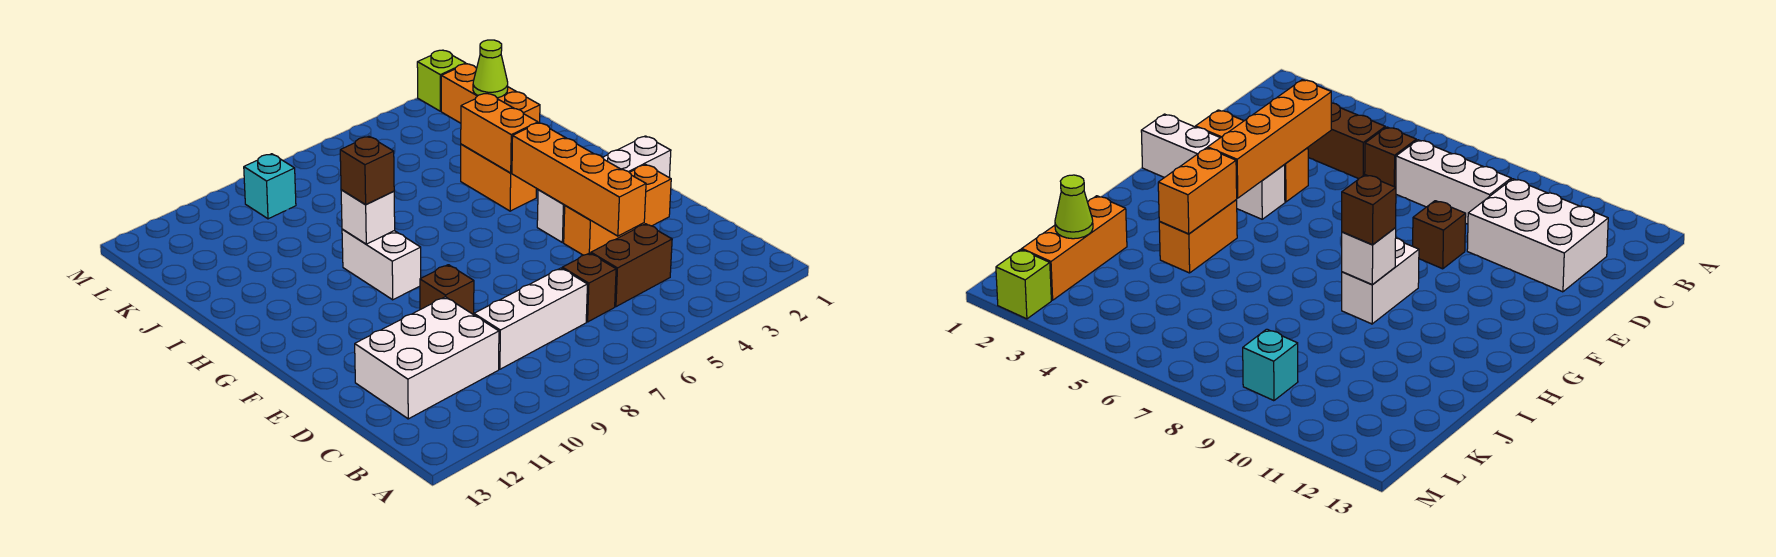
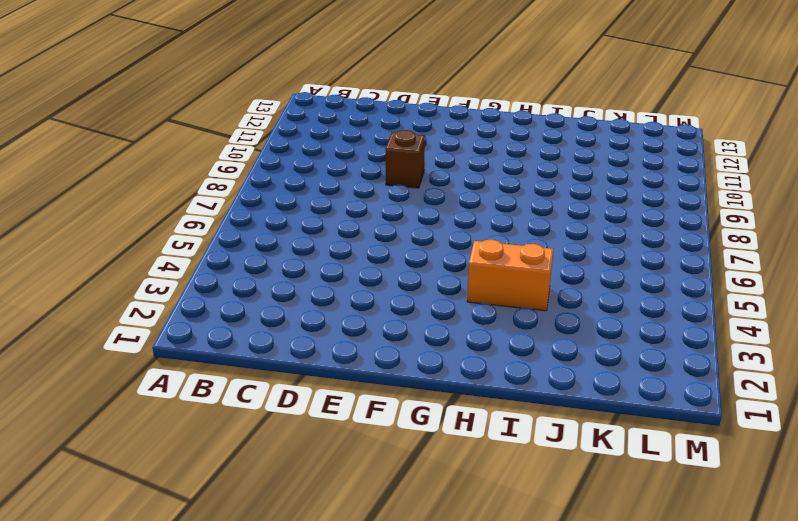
none -> brown 1x2 brick [591,224,672,307]
none -> brown 1x1 brick [562,253,616,322]
none -> white 1x3 brick [474,268,587,369]

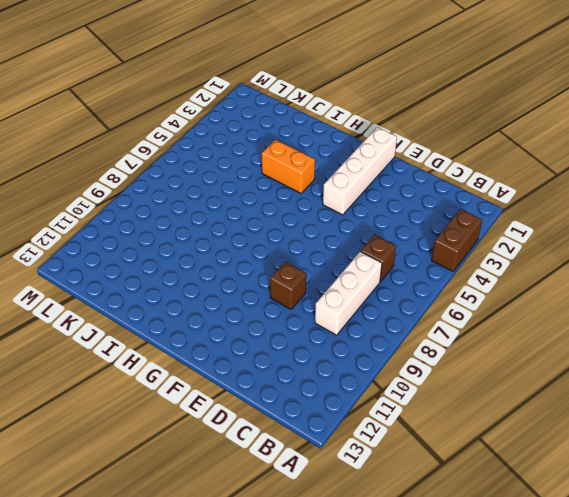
brown 1x2 brick [432,209,482,271] -> brown 1x2 brick moved to [591,224,672,307]
none -> white 2x3 brick [355,297,499,419]
none -> orange 1x3 brick [564,165,671,255]
none -> white 1x2 brick [342,229,421,300]

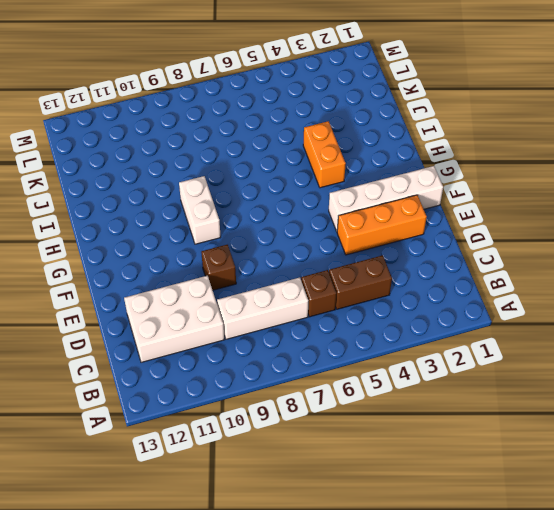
none -> orange 1x3 brick [441,64,540,123]
none -> cyan 1x1 brick [244,154,296,219]
none -> lime 1x1 brick [417,50,466,111]

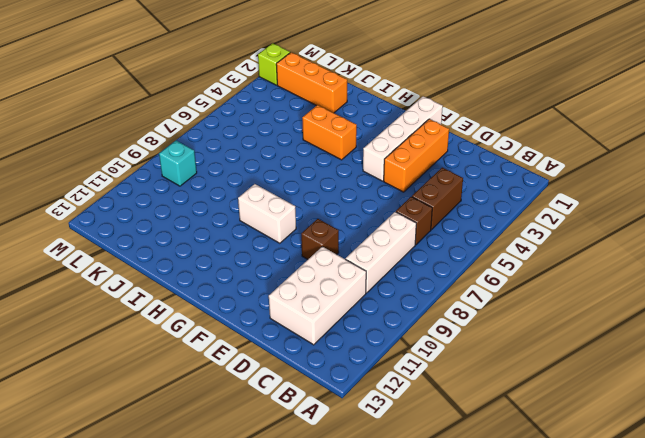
none -> orange 1x4 brick [512,123,646,236]
none -> orange 1x2 brick [461,93,538,173]
none -> white 1x1 brick [341,190,395,244]

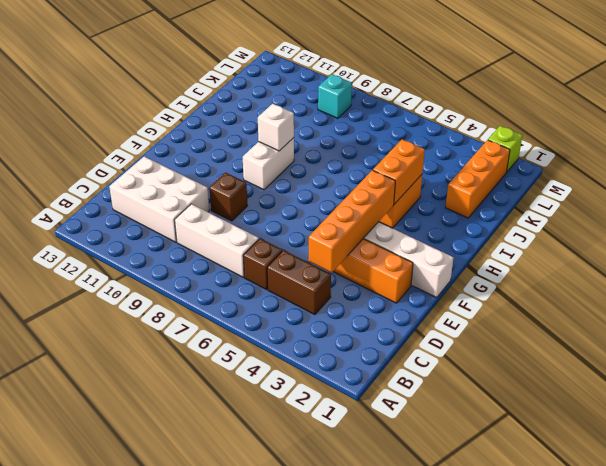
none -> lime 1x1 cone [473,40,508,98]
none -> brown 1x1 brick [340,136,394,205]

